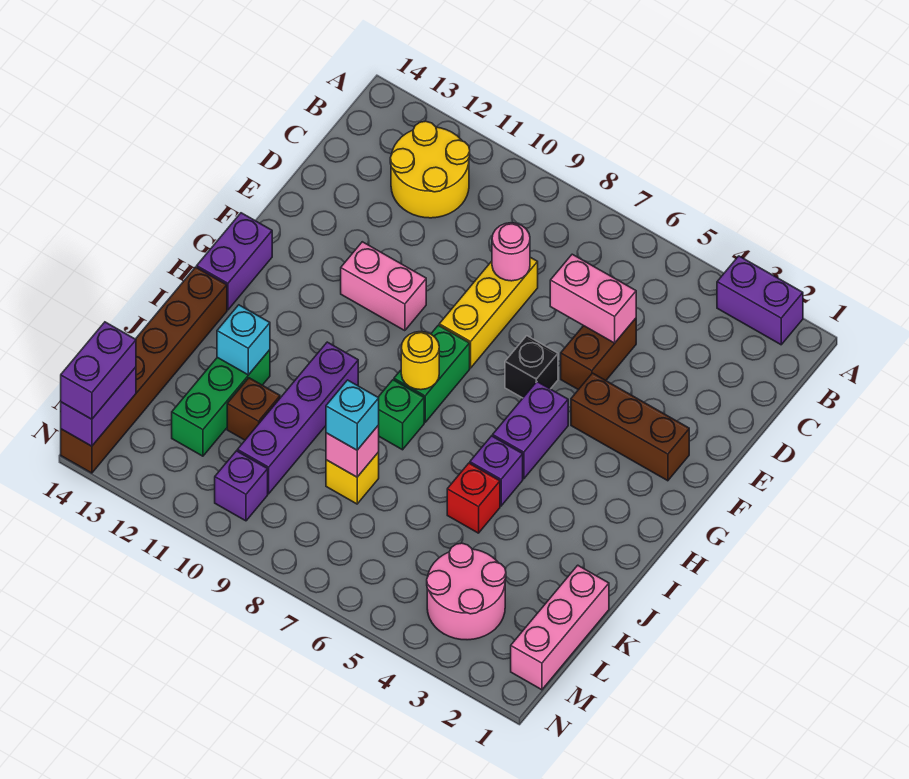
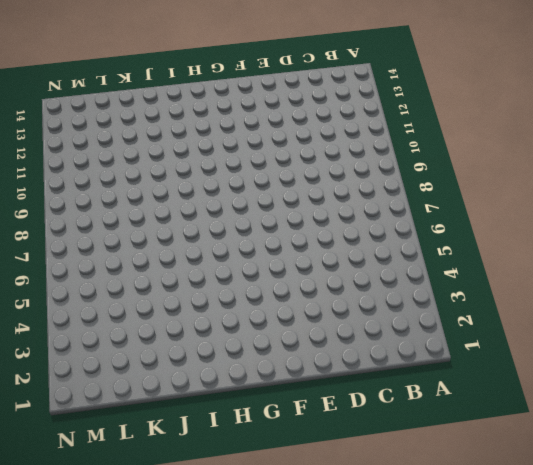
none -> purple 1x2 brick [717,256,803,345]
none -> yellow 2x2 round brick [390,121,470,218]
none -> brown 1x2 brick [561,318,636,390]

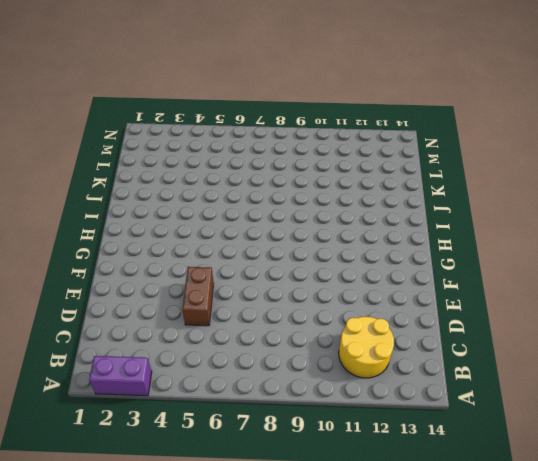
none -> yellow 1x3 brick [439,257,538,368]
none -> brown 1x3 brick [571,373,689,481]
none -> black 1x1 brick [505,336,558,398]

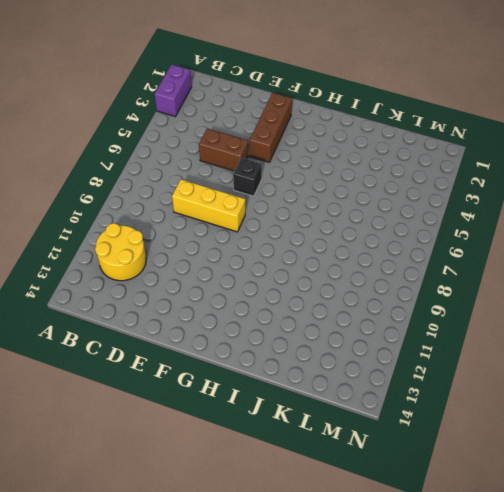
none -> pink 1x2 brick [341,242,426,331]
none -> purple 1x2 brick [493,382,568,479]
none -> green 1x2 brick [394,325,470,422]

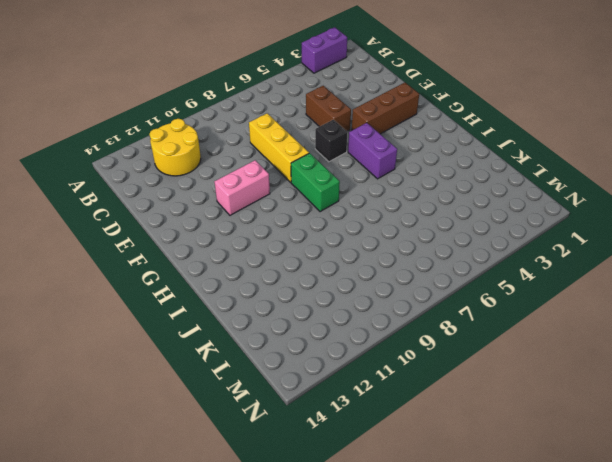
none -> purple 1x2 brick [197,213,272,310]
none -> purple 1x1 brick [470,436,523,506]
none -> green 1x1 brick [378,380,424,450]

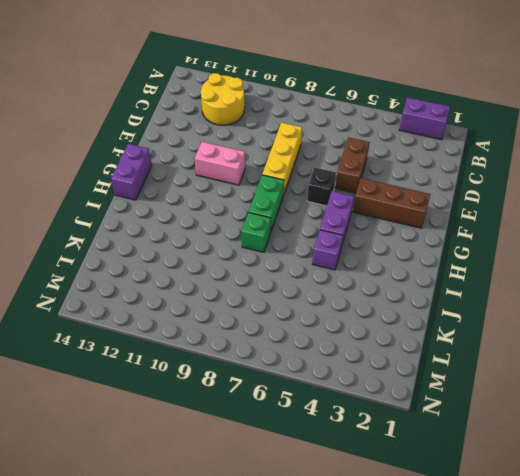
none -> purple 1x4 brick [237,342,358,494]
none -> brown 1x6 brick [61,267,227,473]
none -> red 1x1 brick [447,463,500,533]

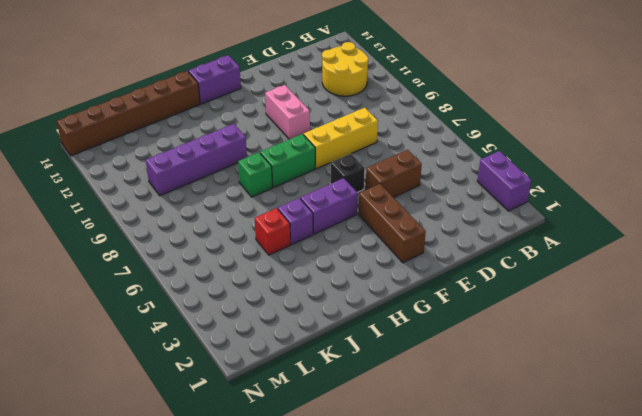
none -> green 1x3 brick [172,350,270,456]
none -> pink 1x3 brick [511,565,609,690]
none -> yellow 1x1 brick [326,452,379,504]

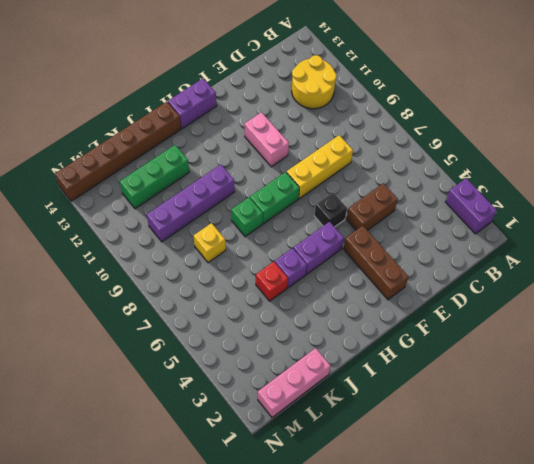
none -> brown 1x1 brick [227,378,280,440]
none -> pink 2x2 round brick [427,543,506,640]
none -> purple 1x1 brick [215,451,268,521]

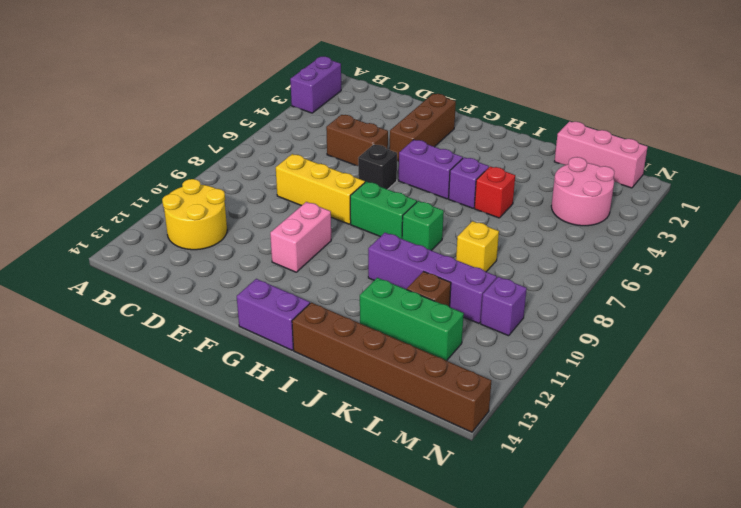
none -> pink 1x2 brick [550,254,636,343]
none -> pink 1x1 round brick [492,223,530,281]
none -> yellow 1x1 round brick [401,332,439,390]

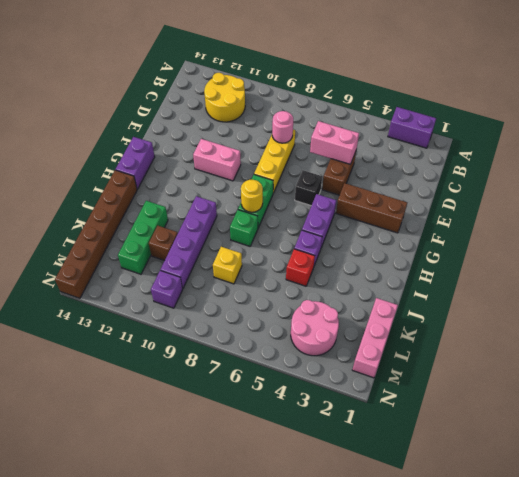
none -> cyan 1x1 brick [217,305,270,375]
none -> pink 1x1 brick [326,425,379,477]
none -> purple 1x2 brick [61,367,136,446]

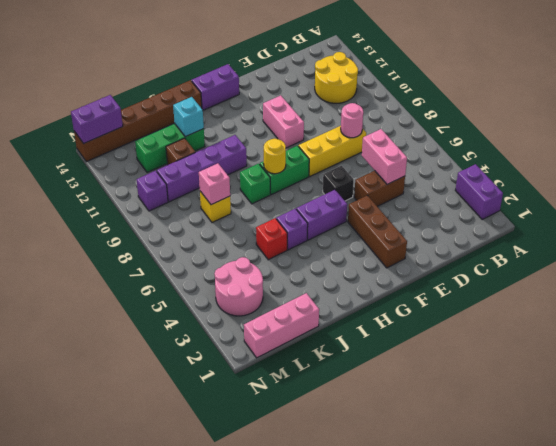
none -> cyan 1x1 brick [326,380,379,450]
none -> purple 1x2 brick [61,322,136,419]

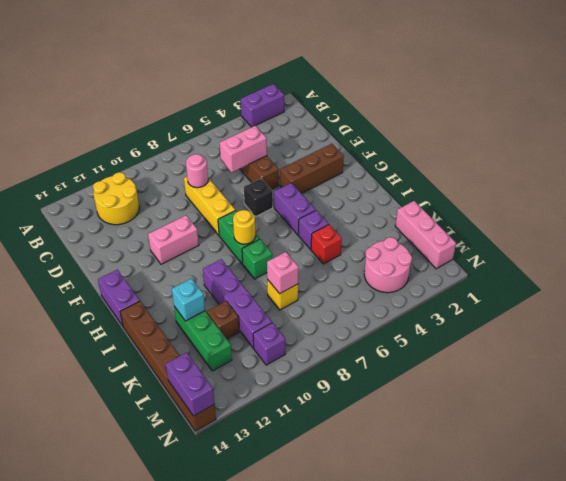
none -> cyan 1x1 brick [326,380,379,450]
none -> purple 1x2 brick [61,322,136,419]

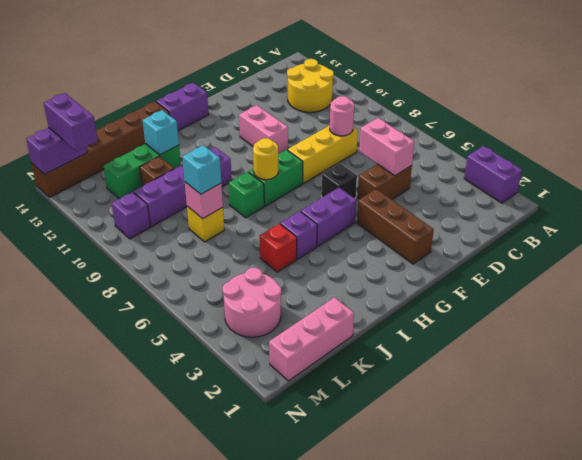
purple 1x2 brick [44,93,98,151] -> purple 1x2 brick turned to [61,322,136,419]

